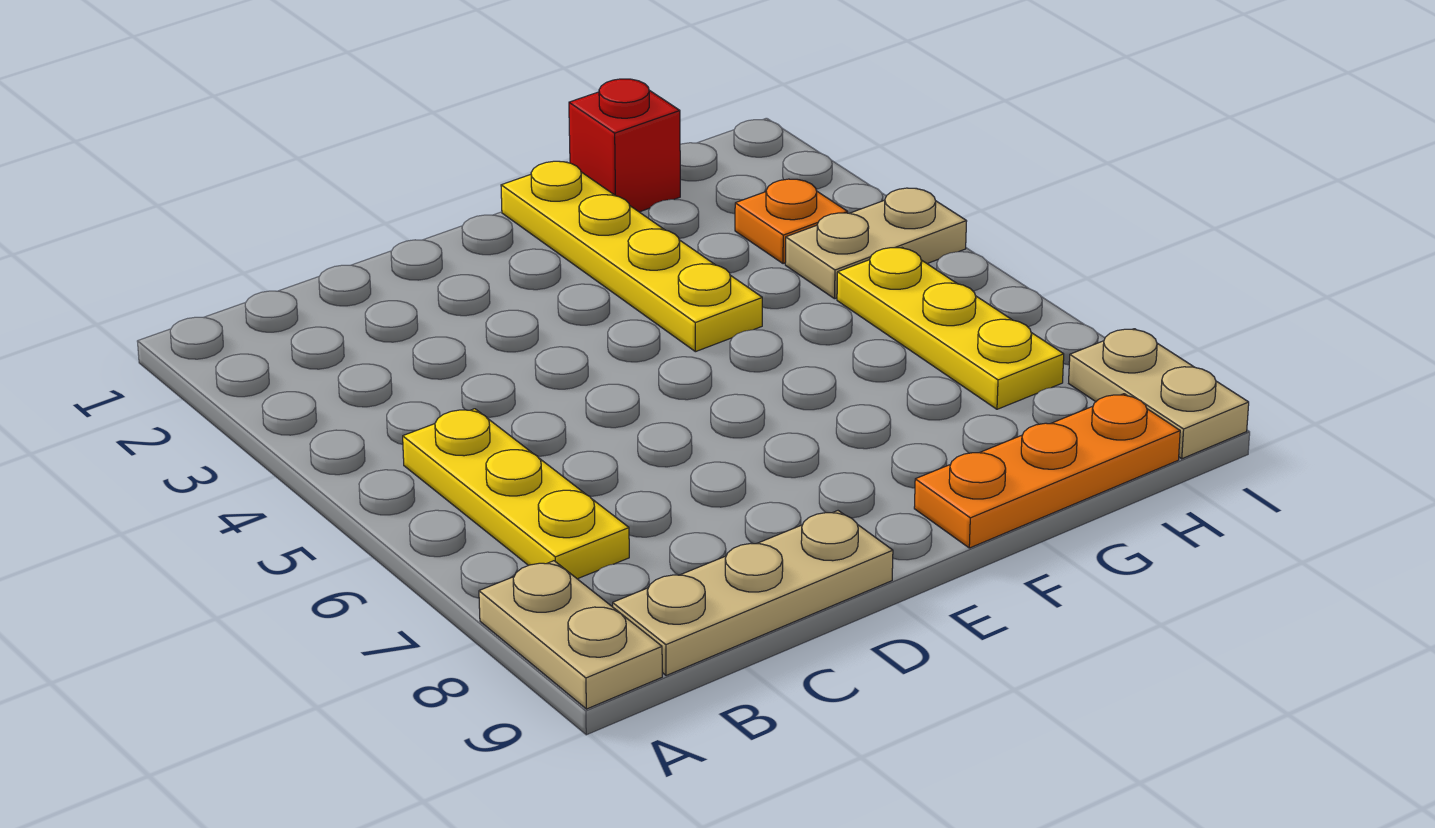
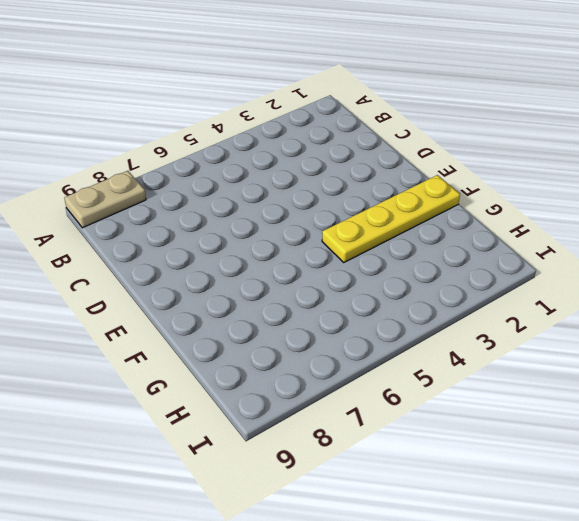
none -> yellow 1x3 plate [403,409,629,579]
none -> tan 1x3 plate [613,511,893,676]

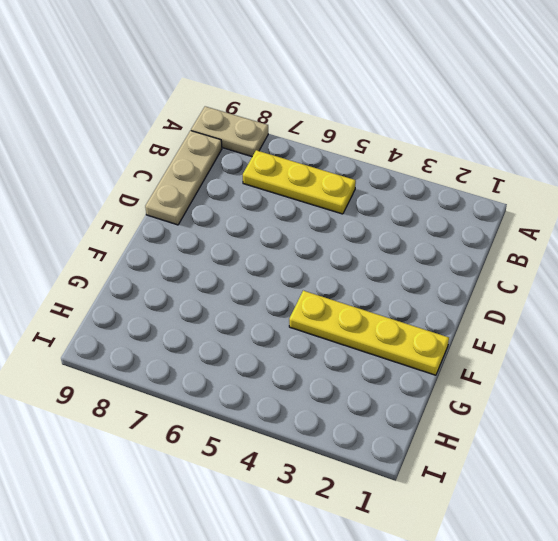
none -> orange 1x3 plate [914,394,1180,548]
none -> red 1x1 brick [569,79,680,212]

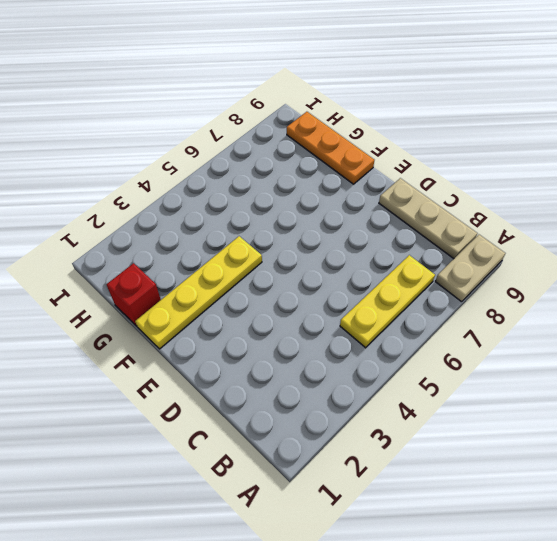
none -> orange 1x1 plate [735,179,848,264]
none -> tan 1x2 plate [785,188,967,299]

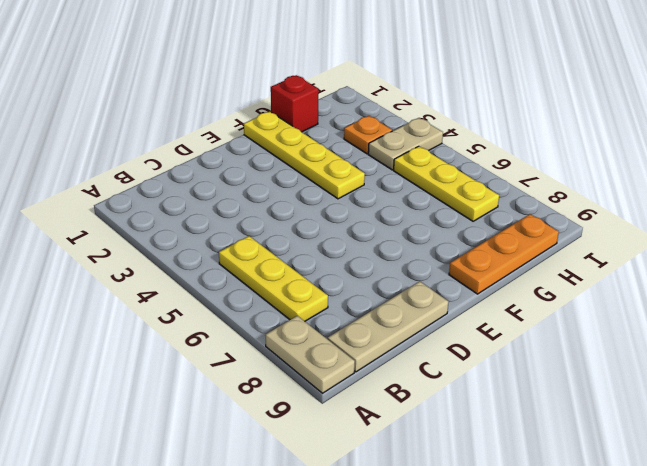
none -> tan 1x2 plate [1069,329,1249,459]

